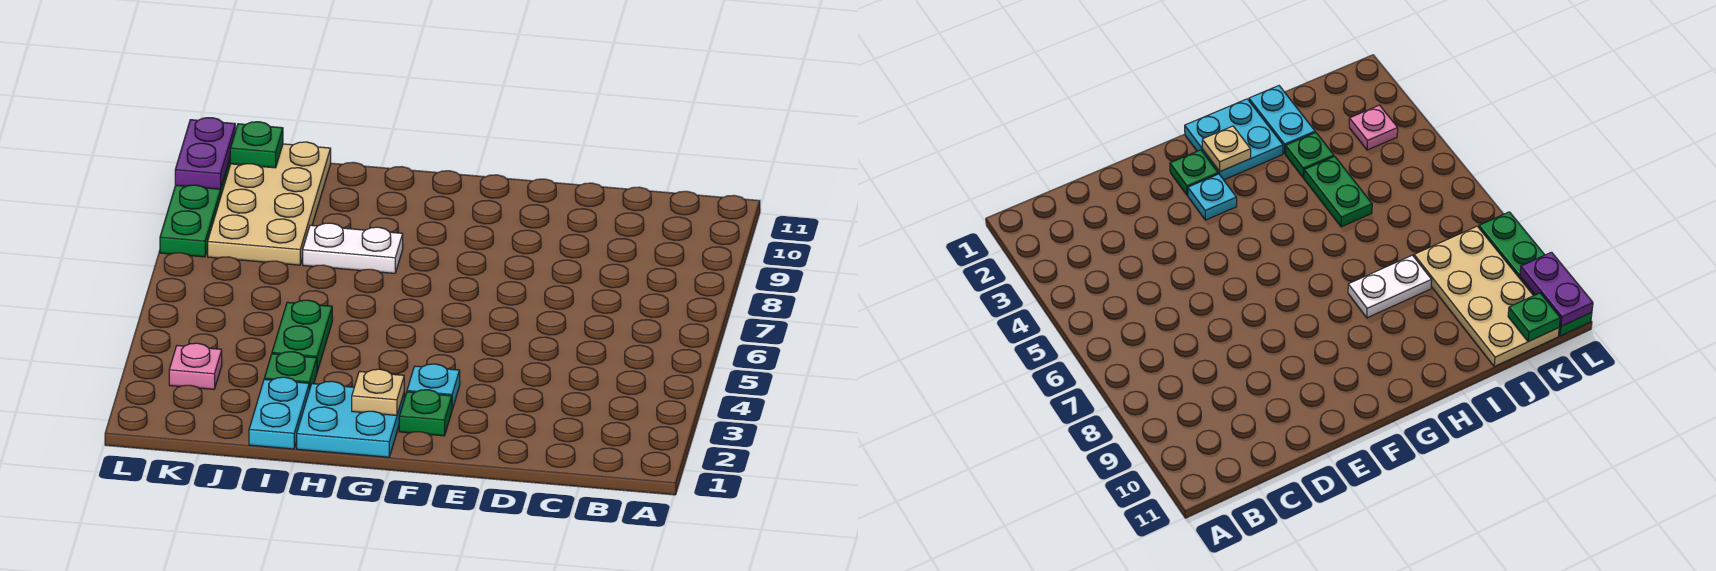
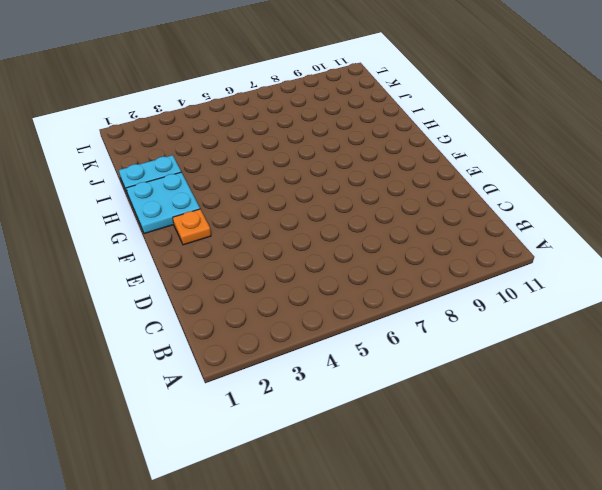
orange 1x1 plate [173,209,211,245] -> green 1x1 plate [399,390,452,436]
none -> cyan 1x1 plate [407,364,460,409]
none -> white 1x2 plate [303,223,403,273]
none -> green 1x1 plate [264,352,317,390]

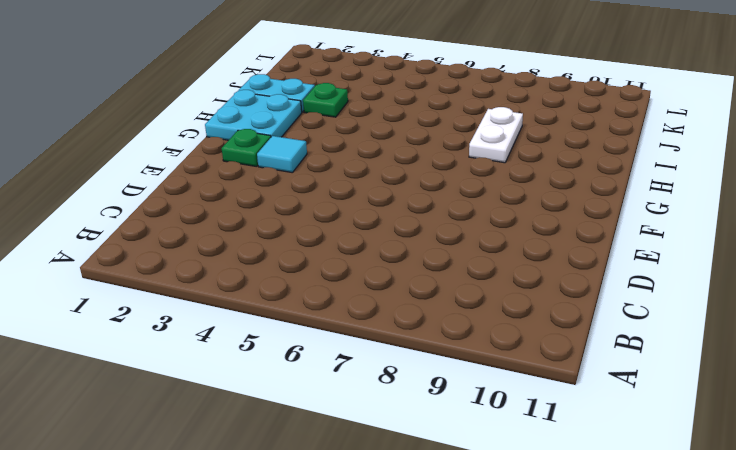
cyan 1x1 tile [257,136,307,173] -> cyan 1x1 plate [407,364,460,409]
none -> green 1x2 plate [272,300,332,371]
none -> tan 2x4 plate [208,142,331,265]
none -> pink 1x1 plate [169,343,222,389]

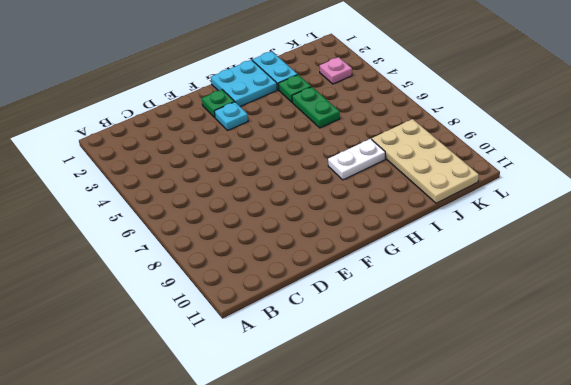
none -> green 1x4 plate [160,160,230,257]
none -> tan 1x1 plate [352,369,404,415]
none -> green 1x1 plate [230,122,283,168]

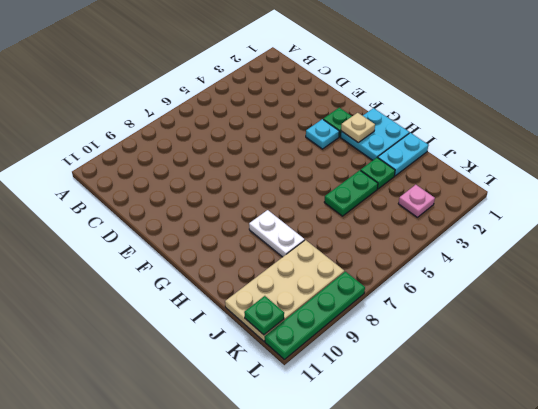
none -> purple 1x2 plate [175,118,235,189]

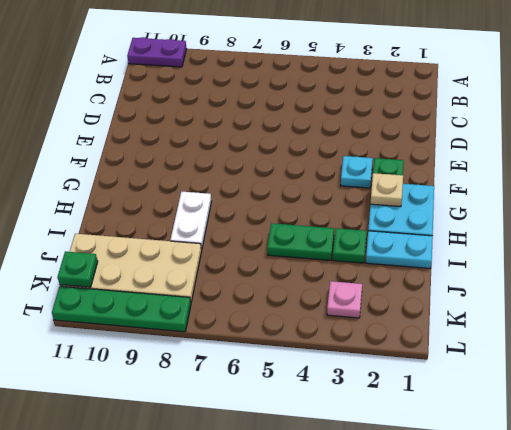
purple 1x2 plate [127,37,187,67] -> purple 1x2 plate moved to [175,118,235,189]

